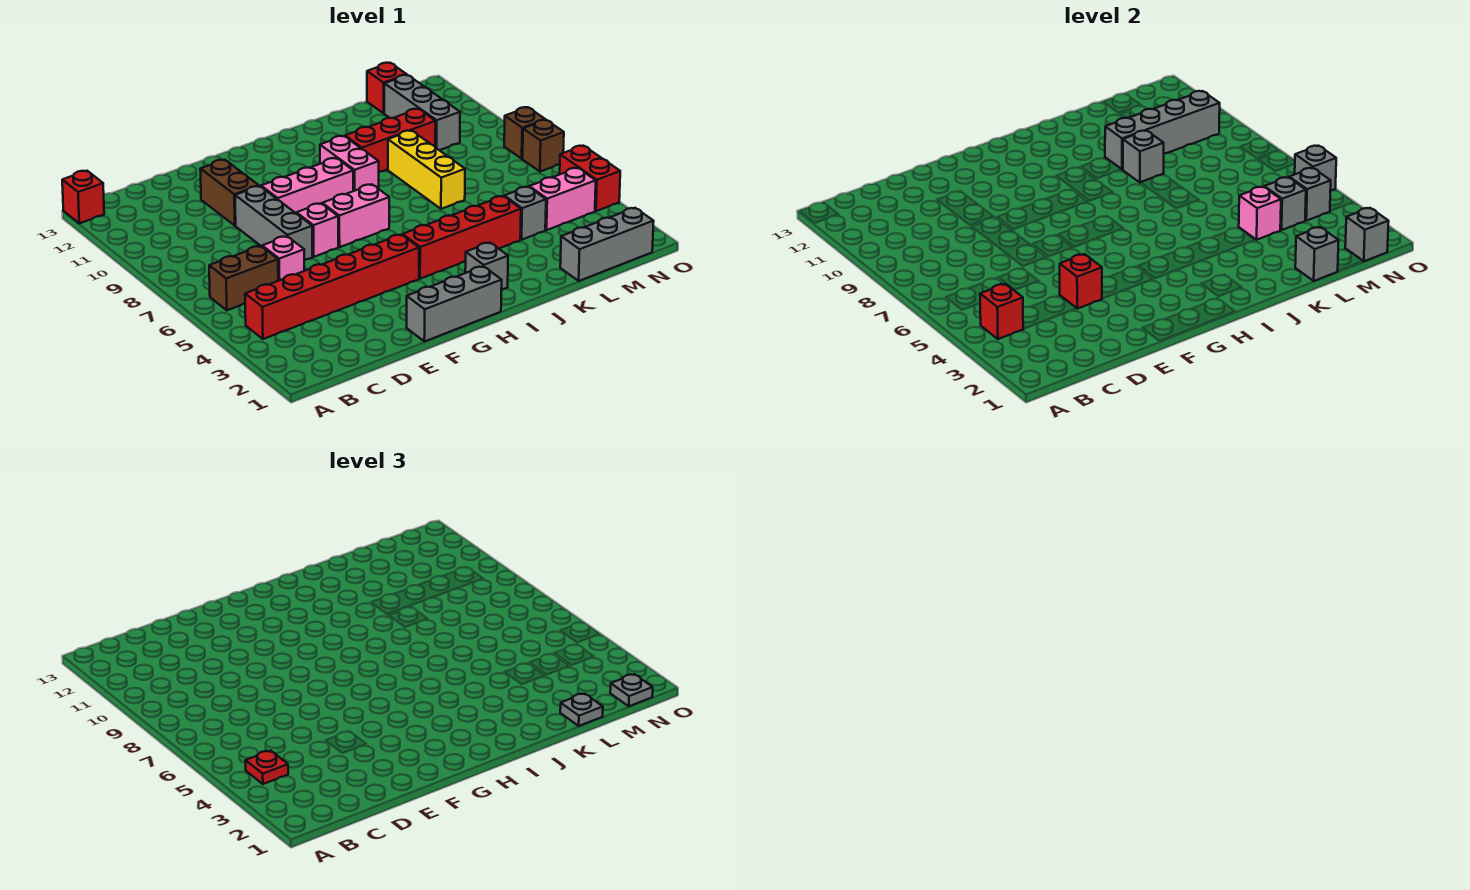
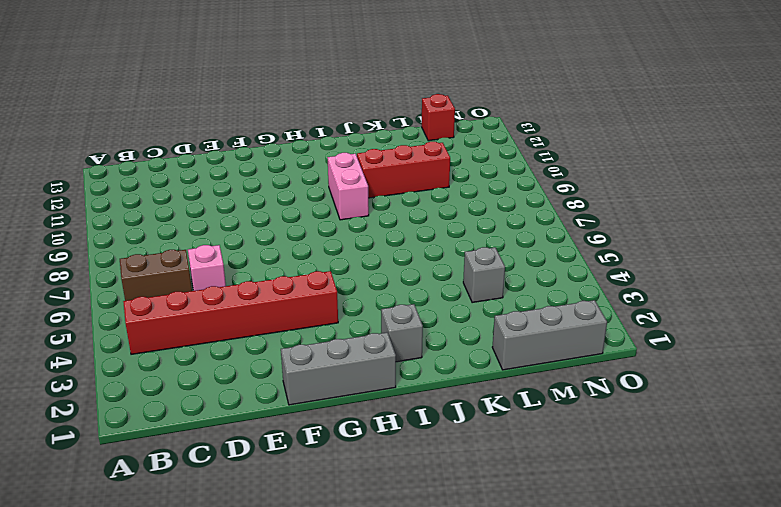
none -> red 1x1 brick [62,171,104,223]
none -> grey 1x3 brick [235,186,313,260]
none -> brown 1x2 brick [200,160,259,226]
none -> pink 1x1 brick [296,203,338,257]

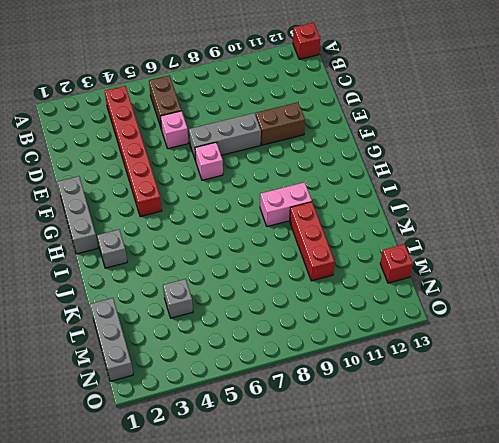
none -> pink 1x3 brick [261,158,353,213]
none -> pink 1x2 brick [322,185,389,247]
none -> red 1x4 brick [403,196,521,279]
none -> yellow 1x3 brick [388,131,465,209]

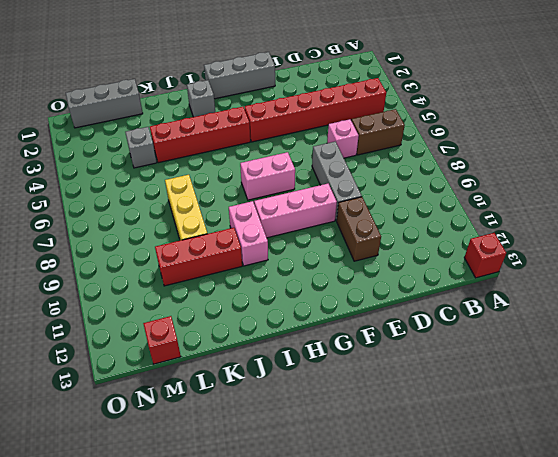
none -> pink 1x1 brick [296,203,338,257]
none -> pink 1x2 brick [529,168,596,230]
none -> grey 1x3 brick [384,75,460,150]
none -> red 1x2 brick [560,146,620,211]

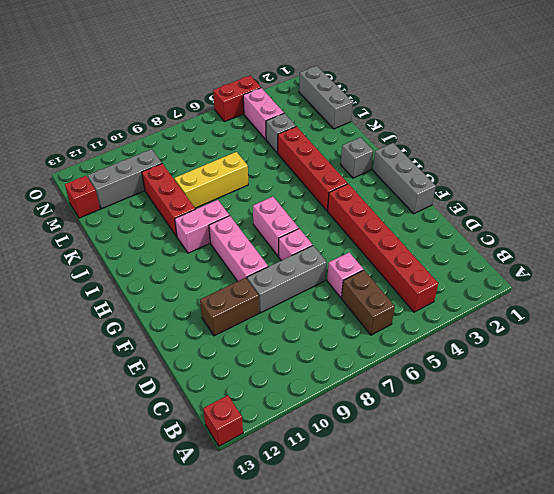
none -> brown 1x1 brick [523,120,564,172]
none -> brown 1x1 brick [504,107,545,159]
none -> red 1x1 brick [980,284,1023,339]
none -> red 1x1 brick [1060,254,1102,309]

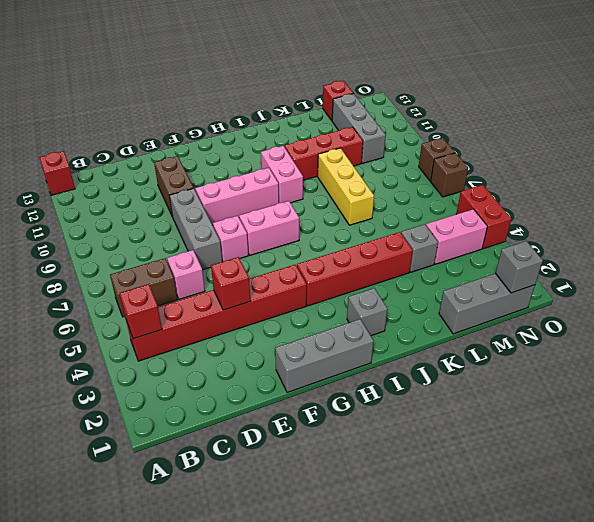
none -> grey 1x1 brick [1123,131,1164,183]
none -> grey 1x4 brick [1105,91,1220,170]
none -> grey 1x1 brick [1295,227,1339,281]
none -> pink 1x1 brick [1239,187,1281,240]

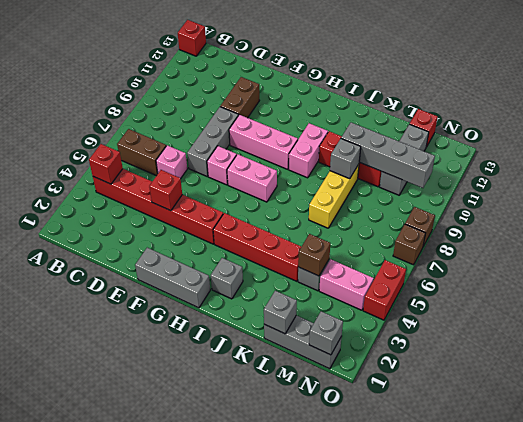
brown 1x1 brick [298,234,330,276] -> pink 1x1 brick [1239,187,1281,240]
none -> grey 1x1 brick [1264,177,1306,230]
none -> grey 1x1 brick [1289,168,1331,221]
none -> grey 1x1 brick [1295,146,1336,191]
none -> red 1x1 plate [245,751,288,784]

